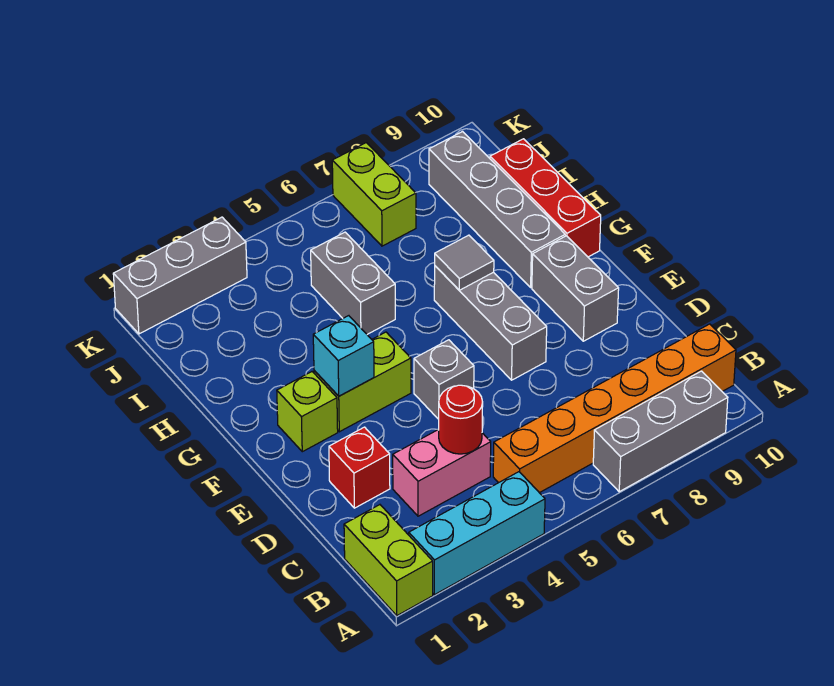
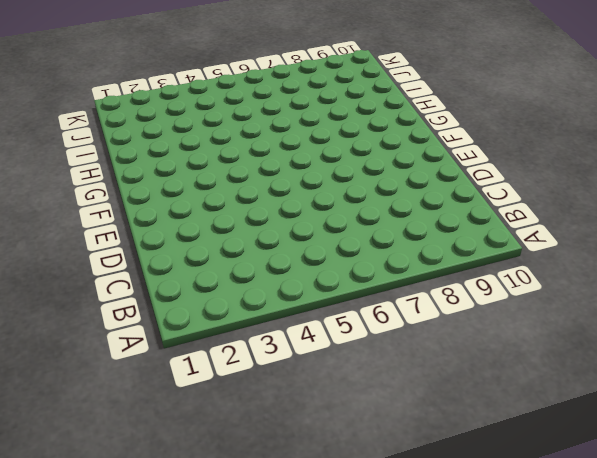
none -> lime 1x2 brick [344,505,433,616]
none -> cyan 1x3 brick [409,472,545,595]
none -> grey 1x3 brick [593,371,728,492]

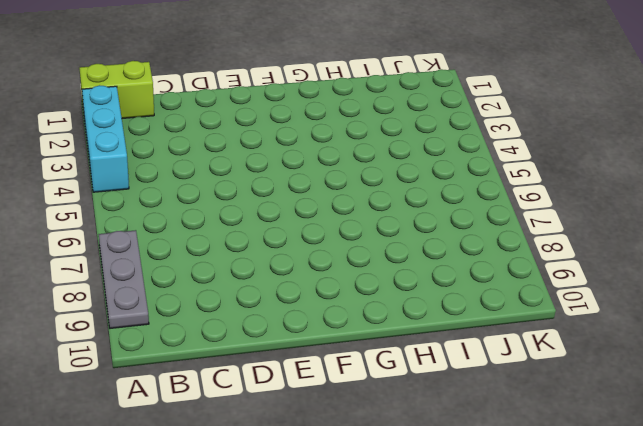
grey 1x3 plate [99,230,149,328] -> grey 1x3 brick [593,371,728,492]
none -> orange 1x6 brick [493,324,736,493]
none -> pink 1x2 brick [393,429,491,516]
none -> red 1x1 brick [329,427,390,508]

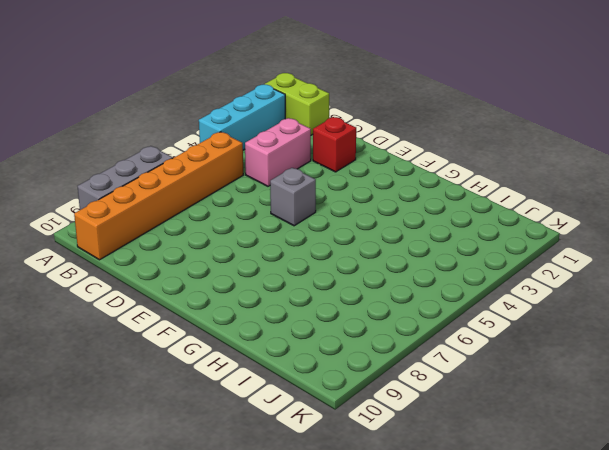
none -> grey 1x3 brick [434,266,547,380]
none -> grey 1x2 brick [532,236,619,341]
none -> lime 1x1 brick [277,372,338,452]

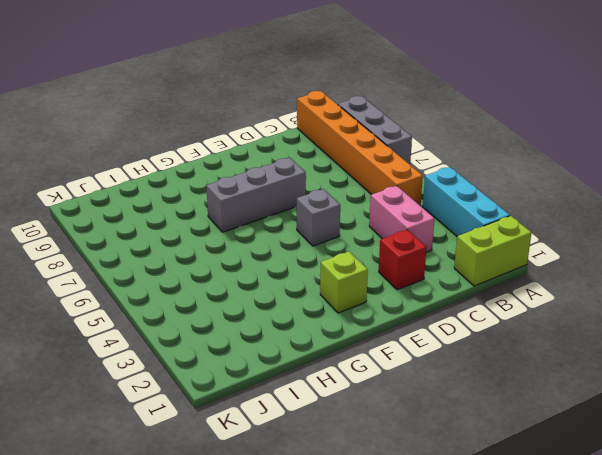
none -> grey 1x2 brick [532,236,619,341]
none -> lime 1x2 brick [314,332,411,432]
none -> grey 1x4 brick [429,132,565,287]

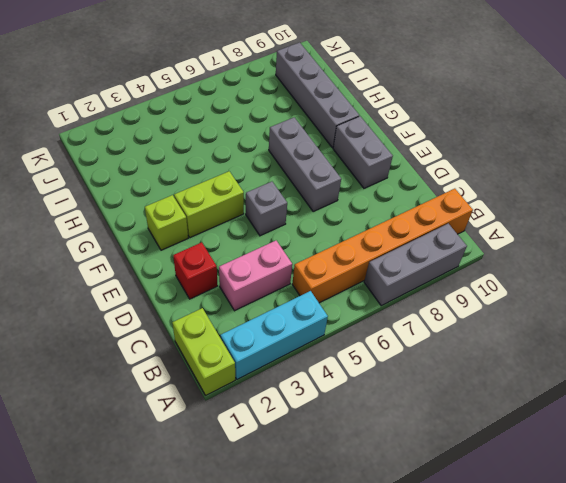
none -> red 1x3 brick [490,139,601,257]
none -> grey 1x2 brick [311,232,395,334]
none -> lime 1x2 brick [332,143,416,246]

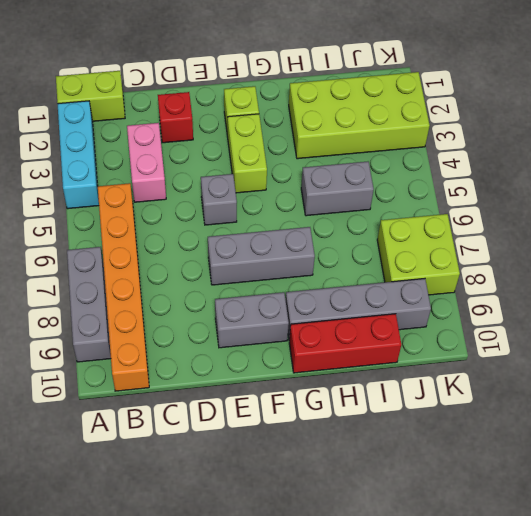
lime 2x4 brick [289,72,430,159] -> grey 1x3 brick [113,217,247,334]
lime 2x2 brick [377,214,460,295] -> lime 1x2 brick [332,143,416,246]
none -> red 1x1 round brick [439,385,483,454]
none -> cyan 1x1 brick [313,316,374,396]
none -> grey 1x1 tile [435,235,494,290]

